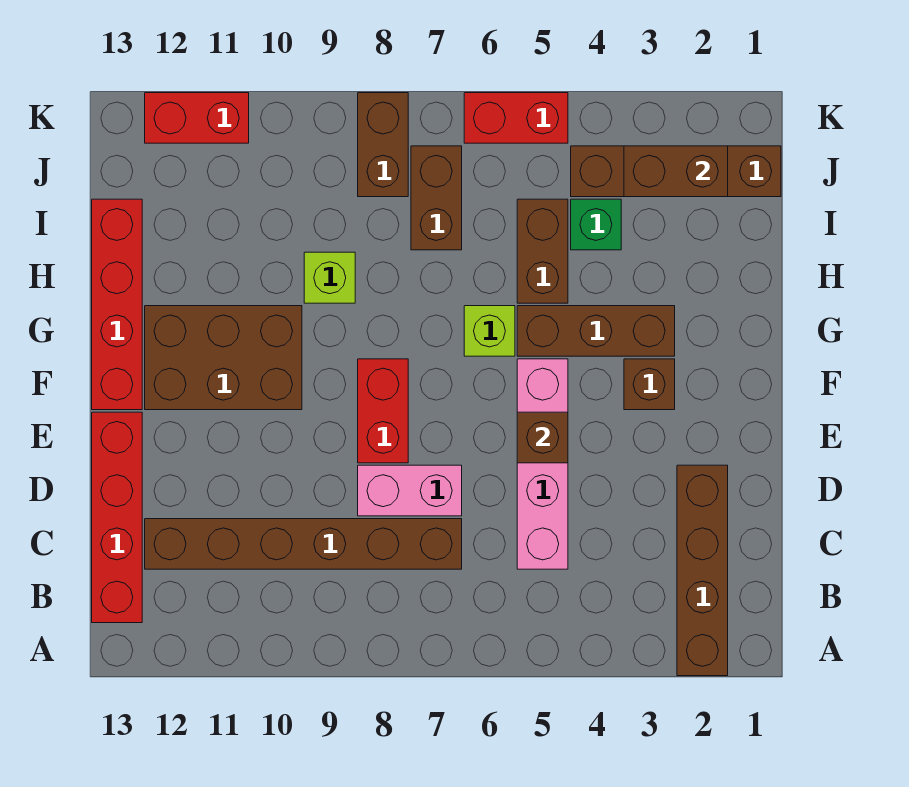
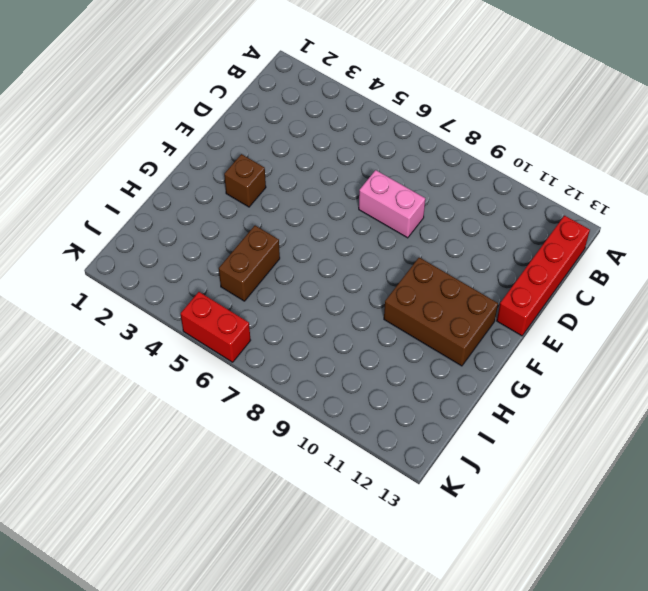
none -> brown 1x4 brick [677,465,728,676]
none -> pink 1x4 brick [517,359,568,569]
none -> brown 1x6 brick [145,519,462,569]

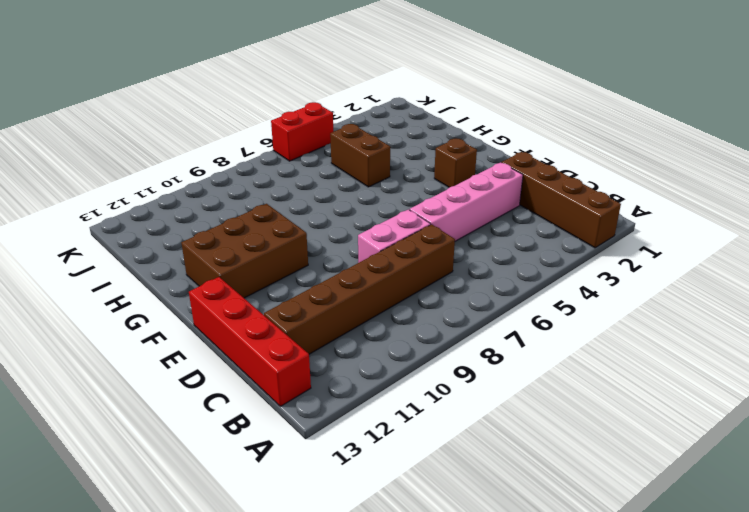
pink 1x4 brick [410,162,523,241] -> pink 1x4 brick turned to [517,359,568,569]
none -> red 1x2 brick [358,359,408,463]
none -> red 1x4 brick [92,199,142,410]
none -> brown 1x3 brick [517,306,675,356]

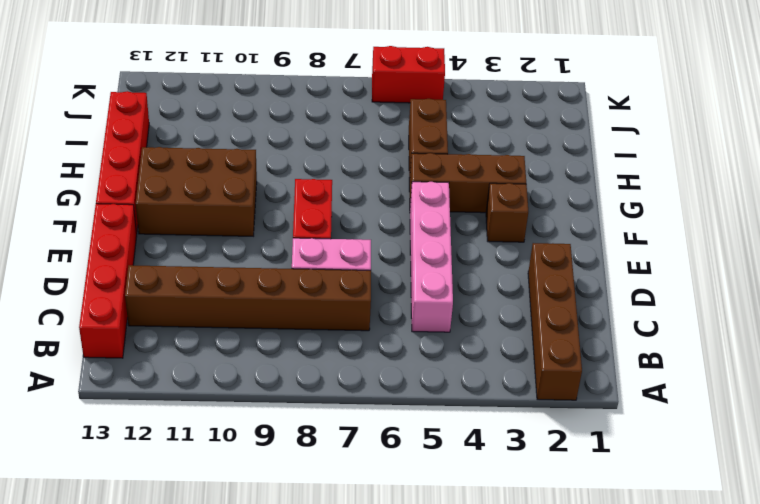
none -> lime 1x1 brick [464,306,515,356]
none -> lime 1x1 brick [304,252,355,303]
none -> green 1x1 brick [571,199,621,250]

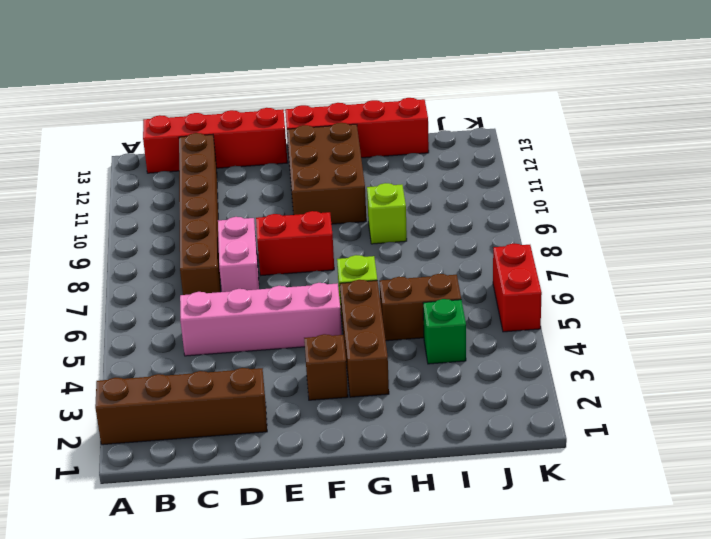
none -> brown 1x2 brick [411,146,462,250]
none -> brown 1x4 brick [571,146,781,197]
none -> brown 1x2 brick [358,93,408,197]

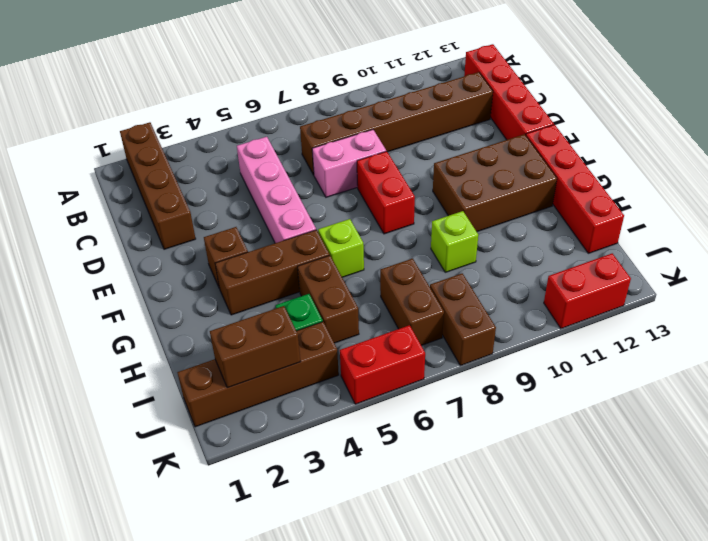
none -> brown 1x1 brick [517,412,568,463]

